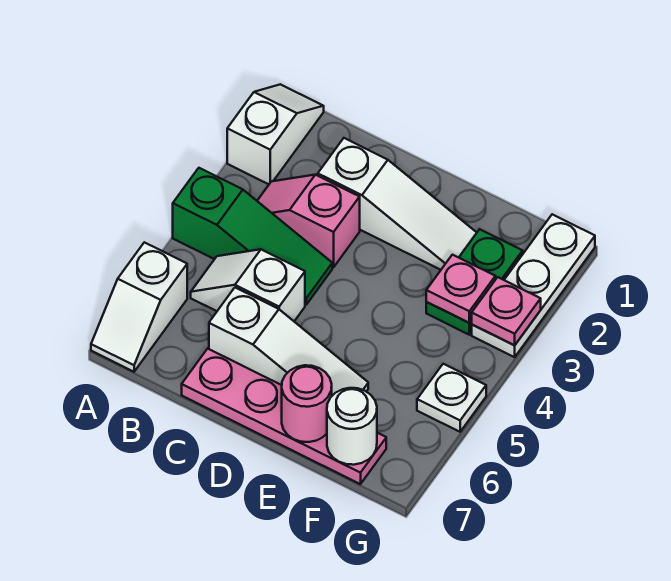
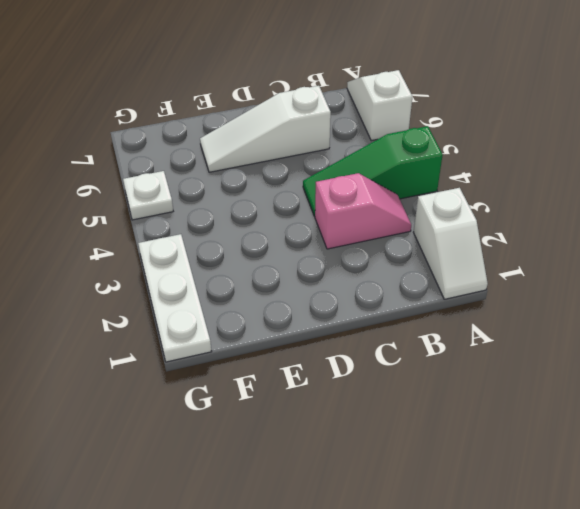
none -> white 1x2 slope [191,249,305,321]
none -> white 1x3 slope [318,138,477,270]
none -> pink 1x4 plate [182,349,386,484]

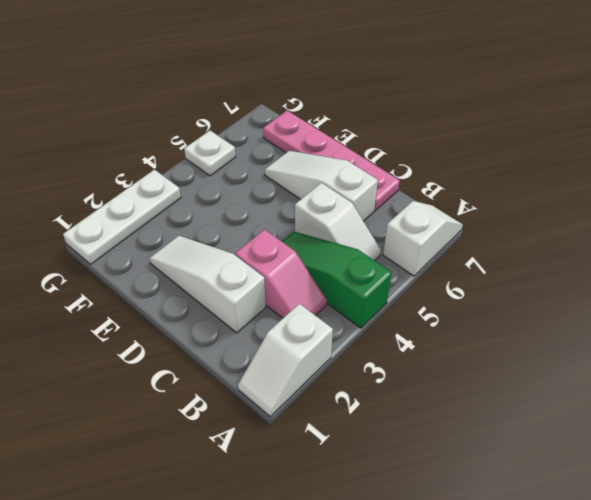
none -> green 1x2 plate [426,229,523,335]
none -> pink 1x1 round brick [282,365,332,442]
none -> pink 1x1 plate [426,255,495,323]

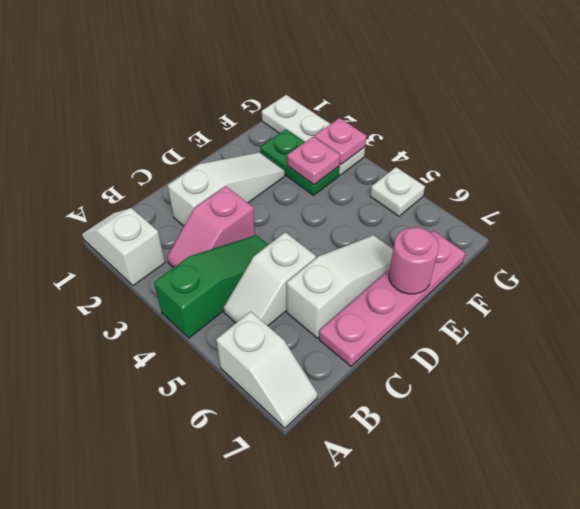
none -> white 1x1 round brick [327,388,377,465]

